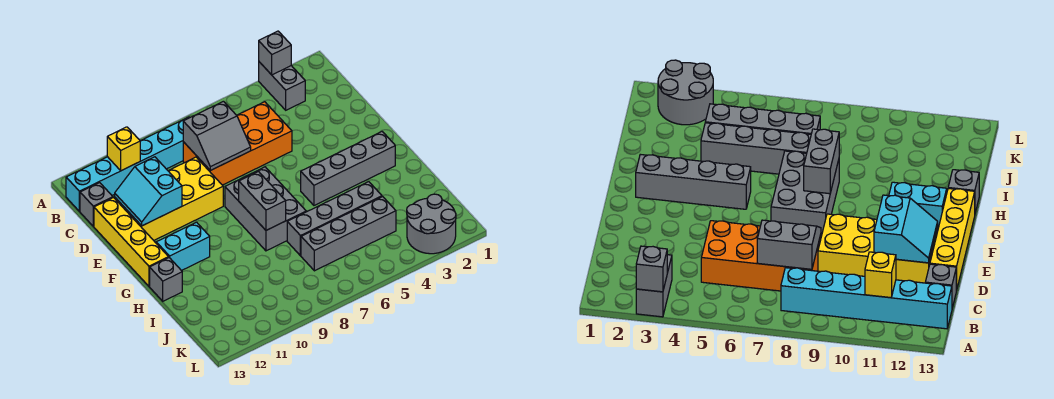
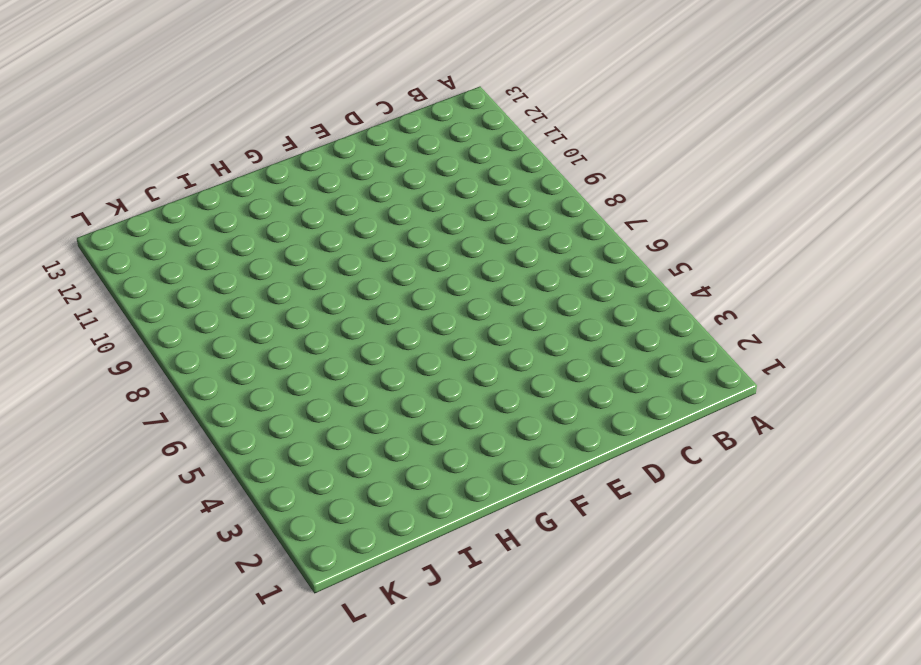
none -> grey 1x2 brick [259,62,305,110]
none -> cyan 1x6 brick [66,117,189,211]
none -> orange 2x4 brick [183,102,292,185]

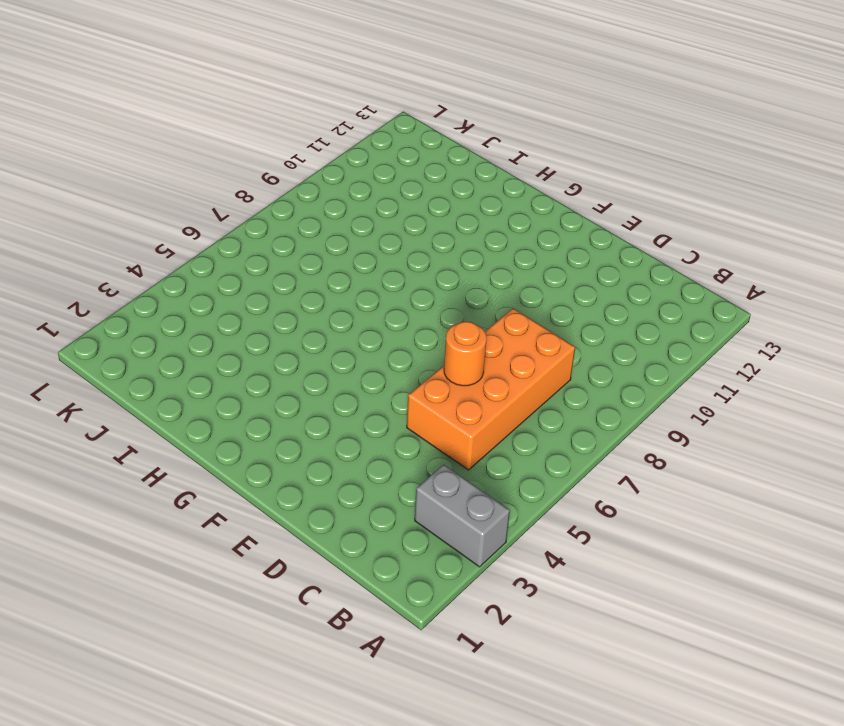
orange 1x1 round brick [444,322,487,386] -> none
none -> cyan 1x6 brick [66,117,189,211]
none -> grey 1x1 brick [80,183,113,226]
none -> yellow 2x4 brick [115,157,223,240]

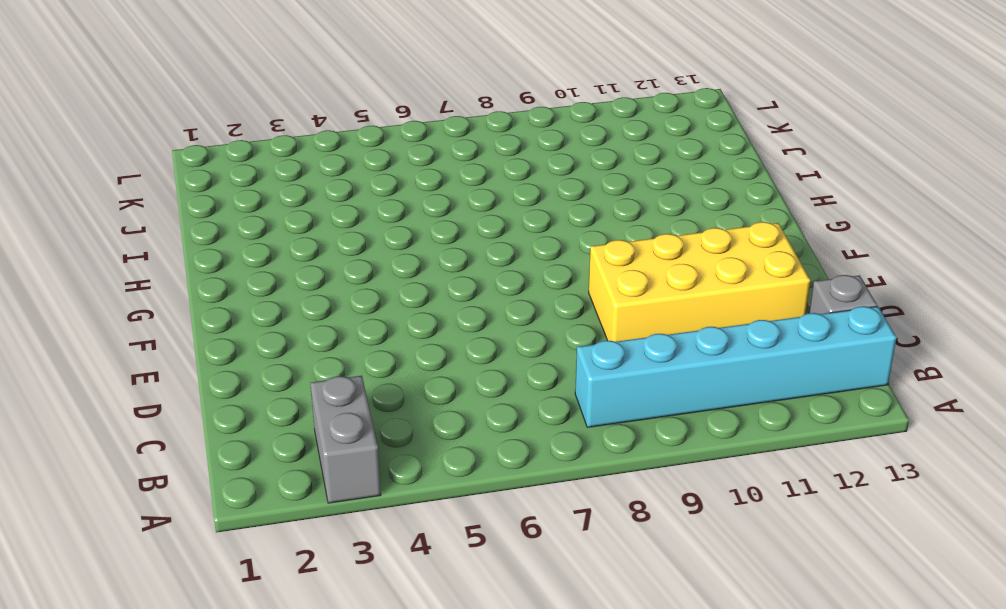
none -> orange 2x4 brick [183,102,292,185]
none -> yellow 1x4 brick [94,198,169,286]
none -> grey 2x3 brick [225,167,306,251]

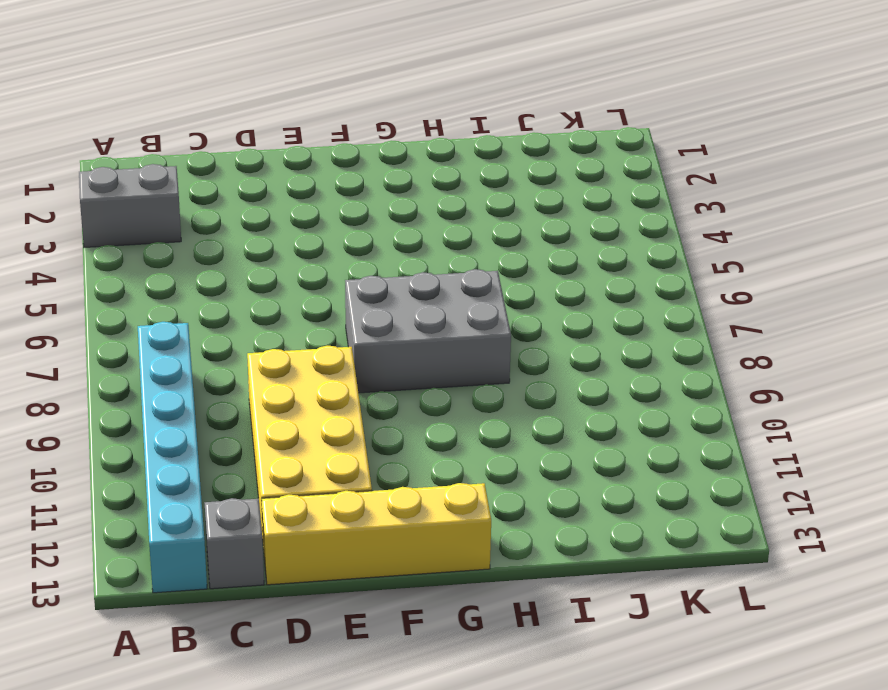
none -> orange 2x4 brick [183,102,292,185]
none -> grey 1x4 brick [301,132,395,205]
none -> cyan 1x2 brick [156,222,210,271]

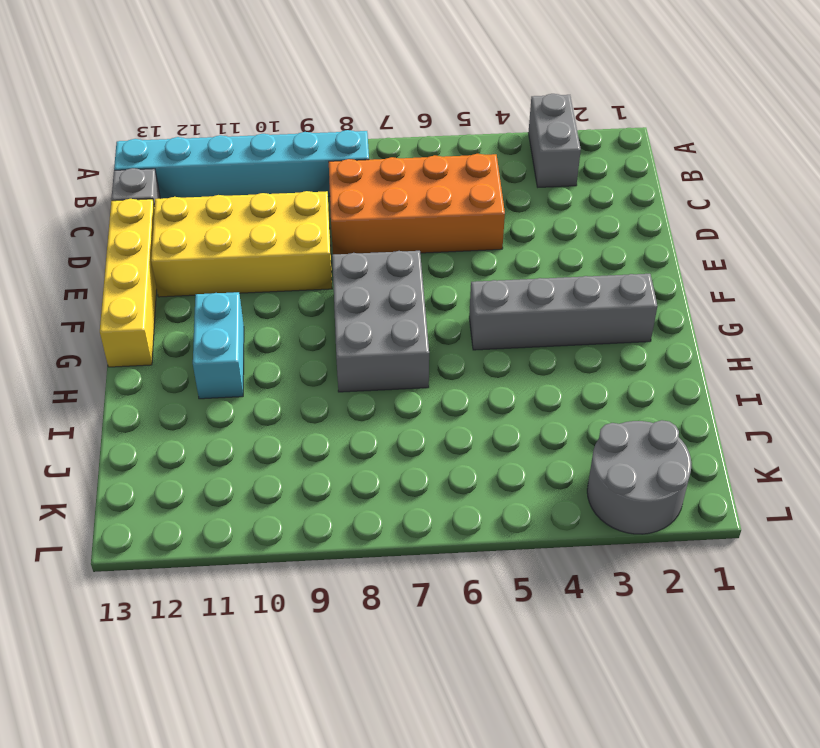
cyan 1x2 brick [193,292,244,399] -> cyan 1x2 brick turned to [156,222,210,271]
none -> grey 1x1 brick [150,258,182,301]
none -> grey 1x4 brick [287,182,382,256]
none -> grey 1x4 brick [301,197,396,271]

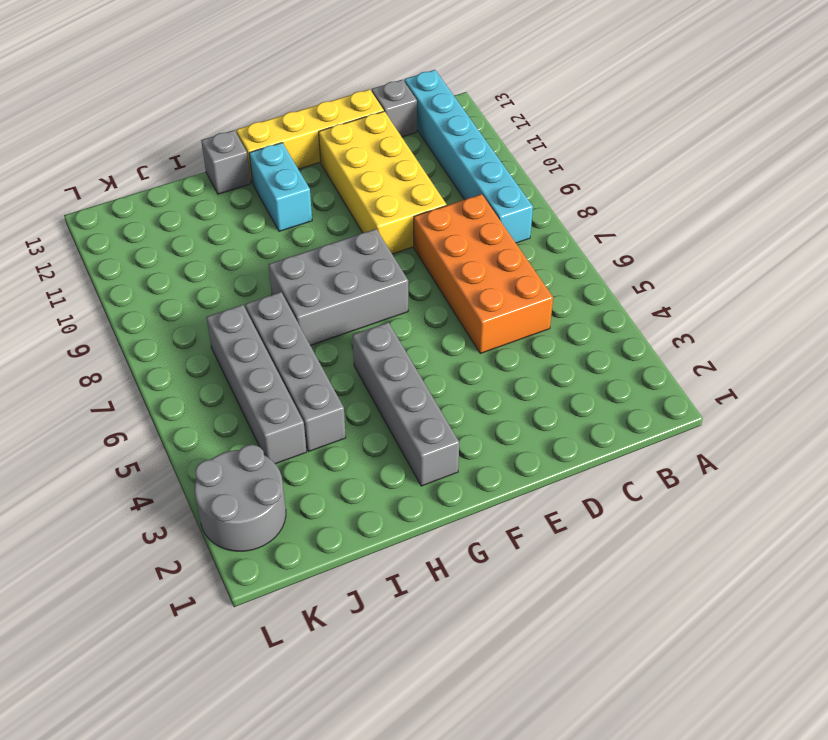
none -> grey 1x2 brick [259,62,305,110]
none -> grey 1x1 brick [259,31,291,75]
none -> yellow 1x1 brick [107,127,140,171]

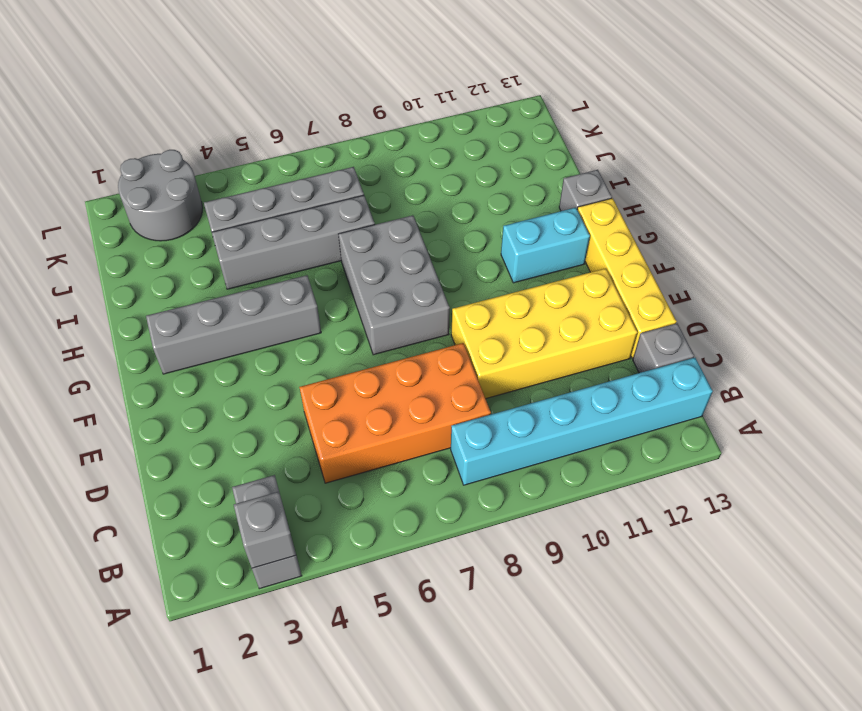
none -> yellow 1x1 brick [107,127,140,171]
none -> grey 2x2 slope [183,101,251,171]
none -> cyan 2x2 slope [115,157,182,226]

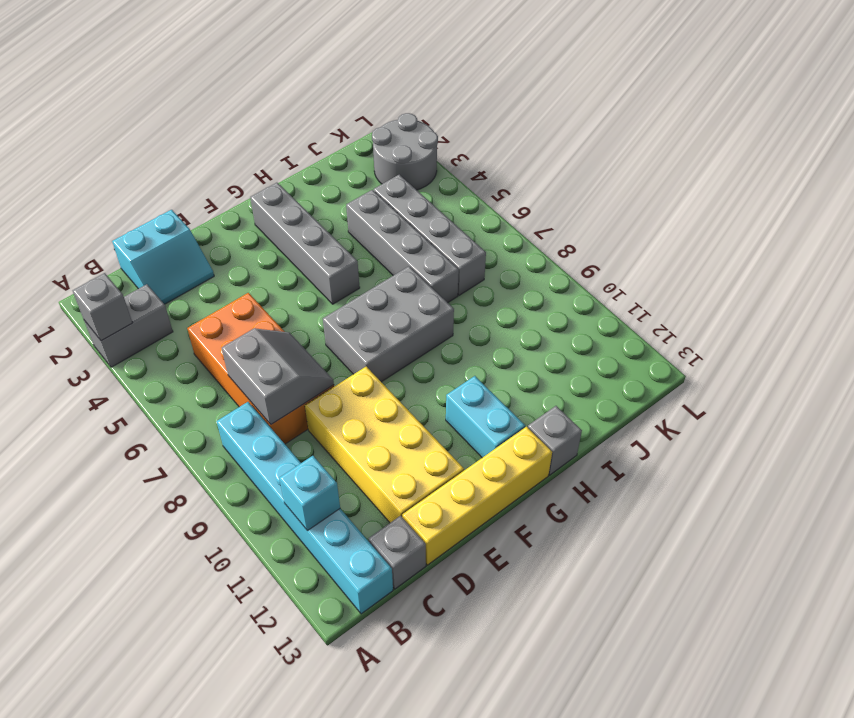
cyan 1x1 brick [279,456,340,531] -> yellow 1x1 brick [107,127,140,171]
cyan 2x2 slope [112,210,214,304] -> cyan 2x2 slope moved to [115,157,182,226]
none -> grey 1x2 brick [239,172,286,230]

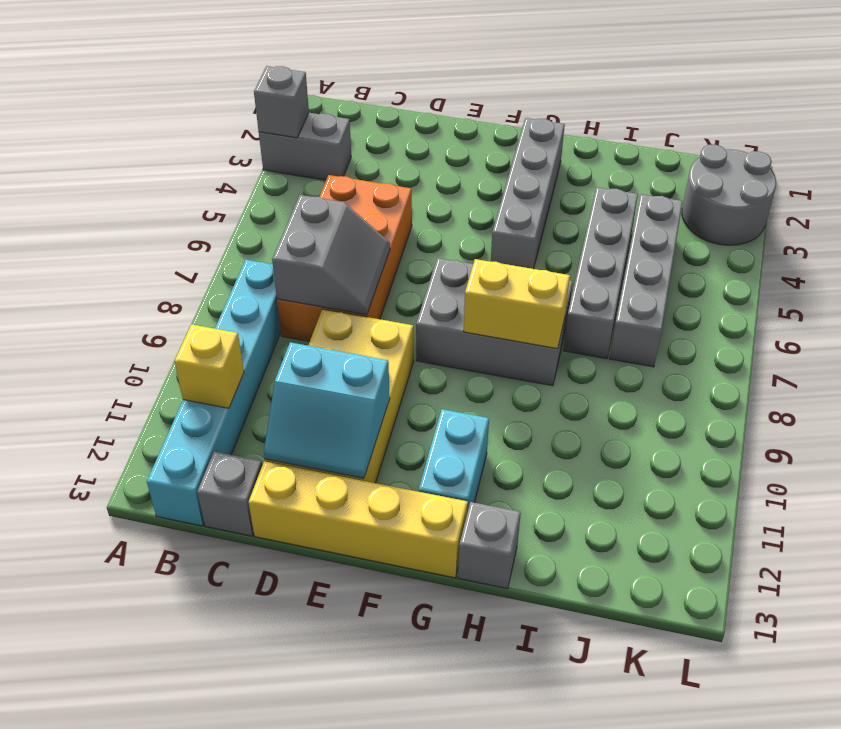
yellow 1x2 brick [464,259,570,349] -> grey 1x2 brick [239,172,286,230]

